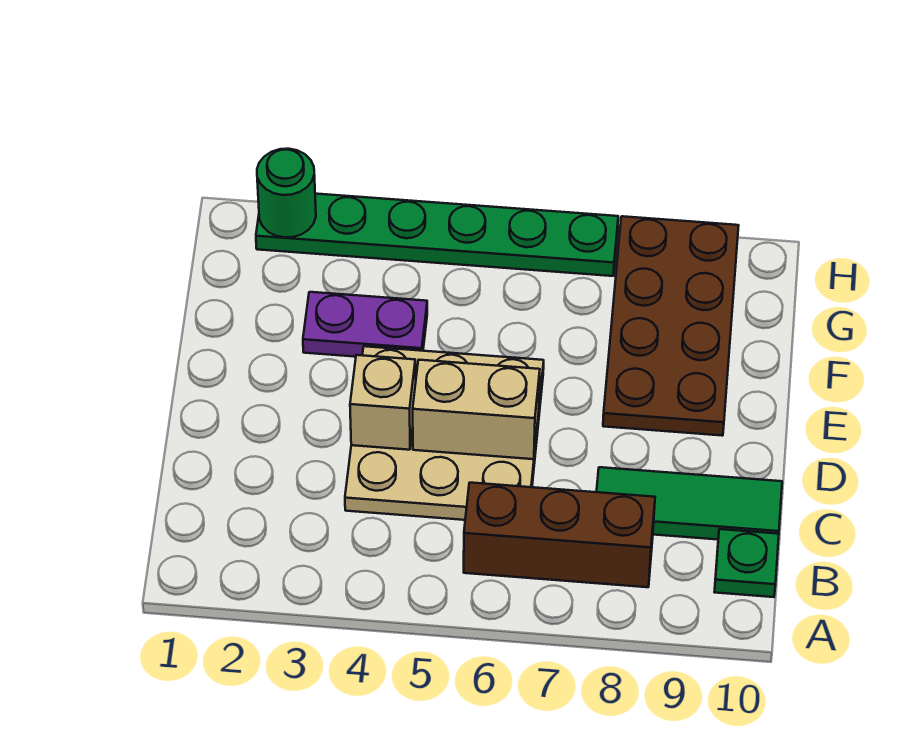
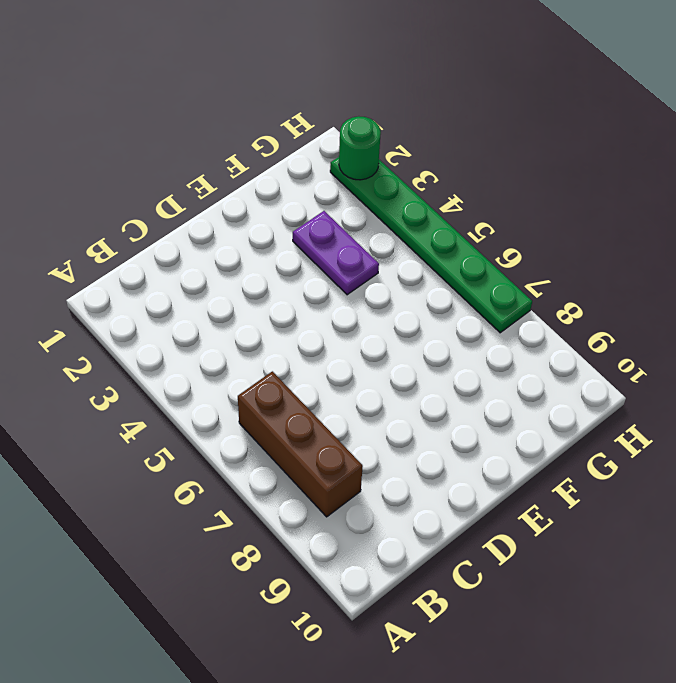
none -> green 1x1 plate [714,529,779,597]
none -> tan 3x3 plate [345,346,544,520]

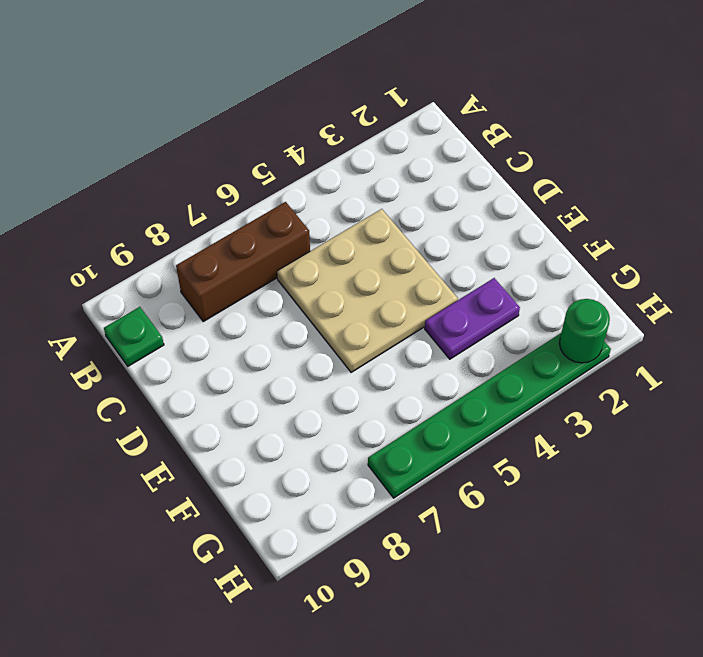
none -> green 1x3 tile [597,467,782,540]
none -> brown 2x4 plate [603,216,739,436]

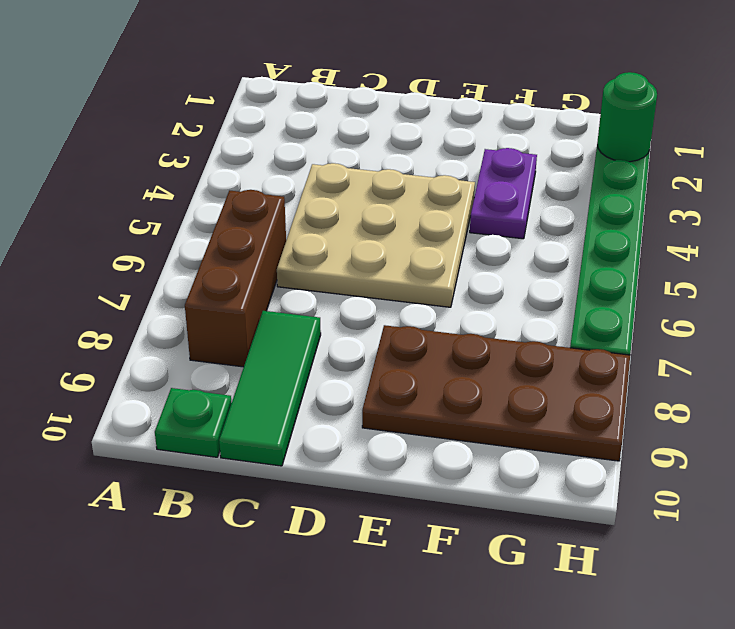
none -> tan 1x1 brick [350,355,416,450]
none -> tan 1x2 brick [413,360,540,459]

